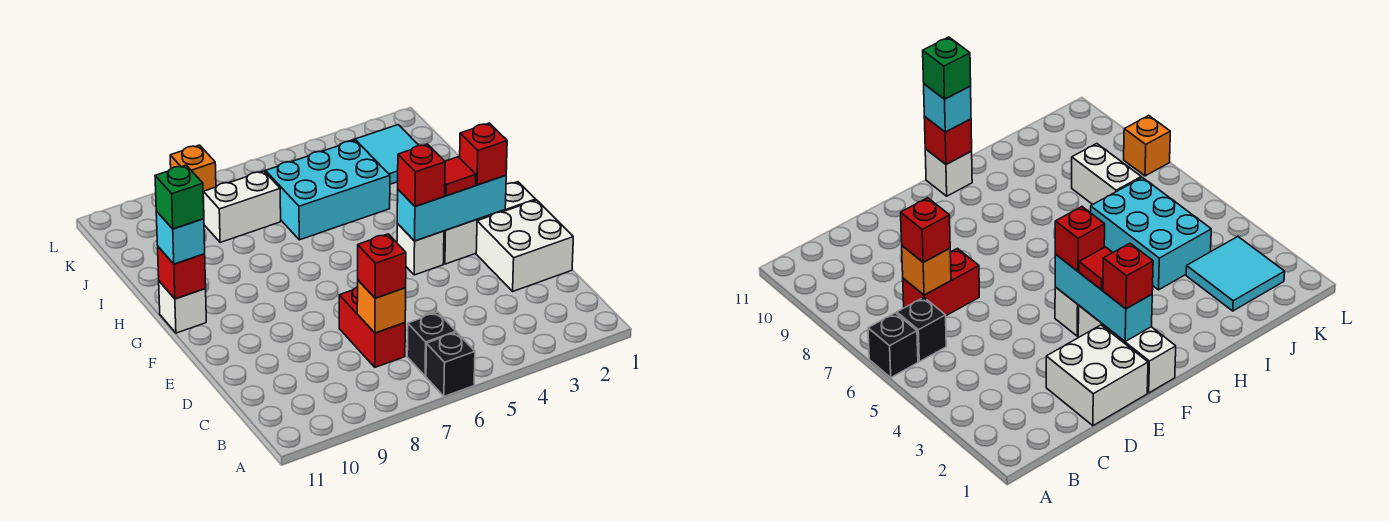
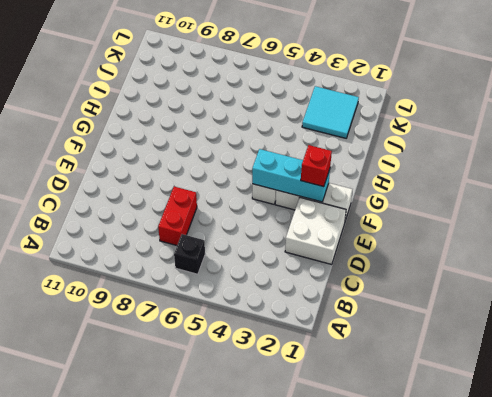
none -> black 1x1 brick [426,332,475,396]
none -> white 1x1 brick [159,281,206,333]
none -> cyan 2x3 brick [265,140,390,240]

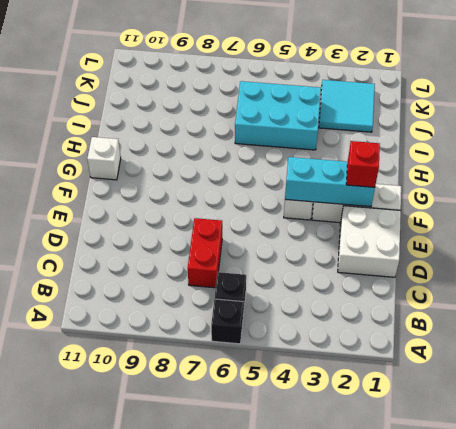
none -> white 1x2 brick [203,171,281,243]
none -> orange 1x1 brick [170,145,216,200]
none -> orange 1x1 brick [357,280,406,333]

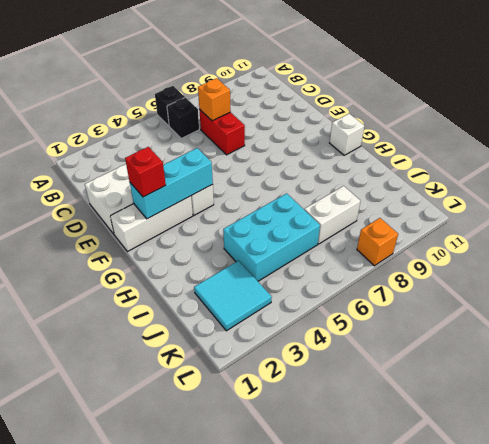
none -> red 1x1 brick [158,247,206,299]
none -> red 1x1 brick [358,234,406,298]
none -> red 1x1 tile [445,157,476,196]

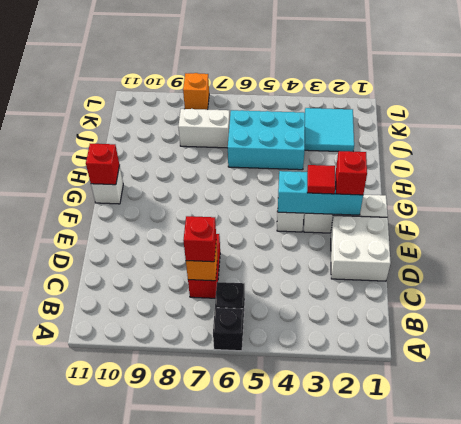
none -> red 1x1 brick [398,144,445,207]
none -> cyan 1x1 brick [156,211,205,264]
none -> green 1x1 brick [155,165,204,229]

